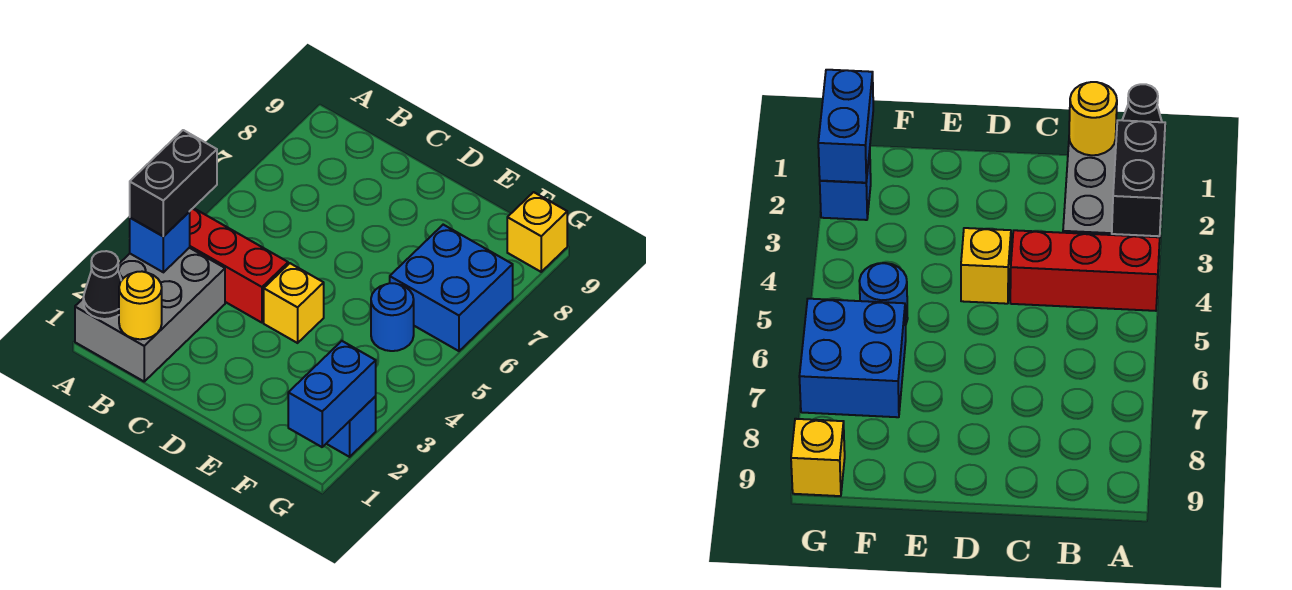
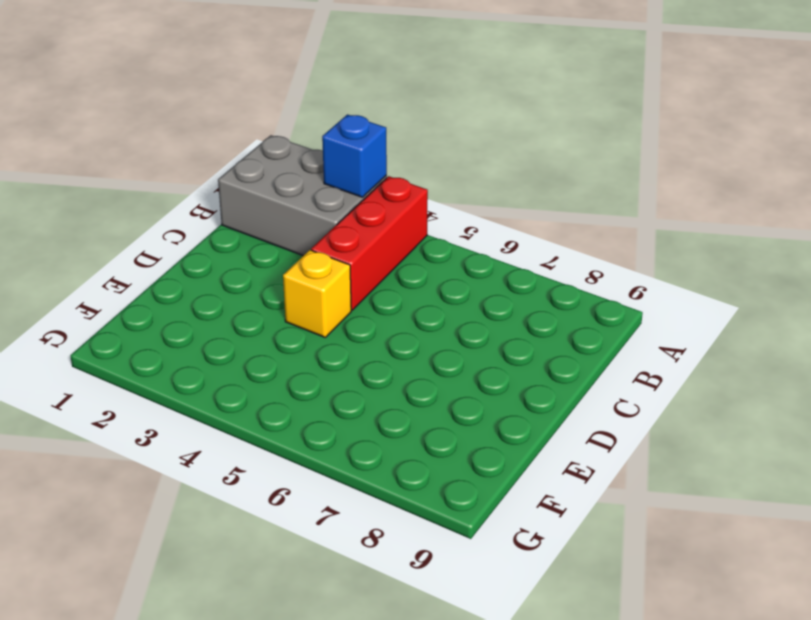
none -> blue 1x1 round brick [371,283,414,351]
none -> blue 2x2 brick [390,225,513,351]
none -> blue 1x1 brick [326,396,376,457]

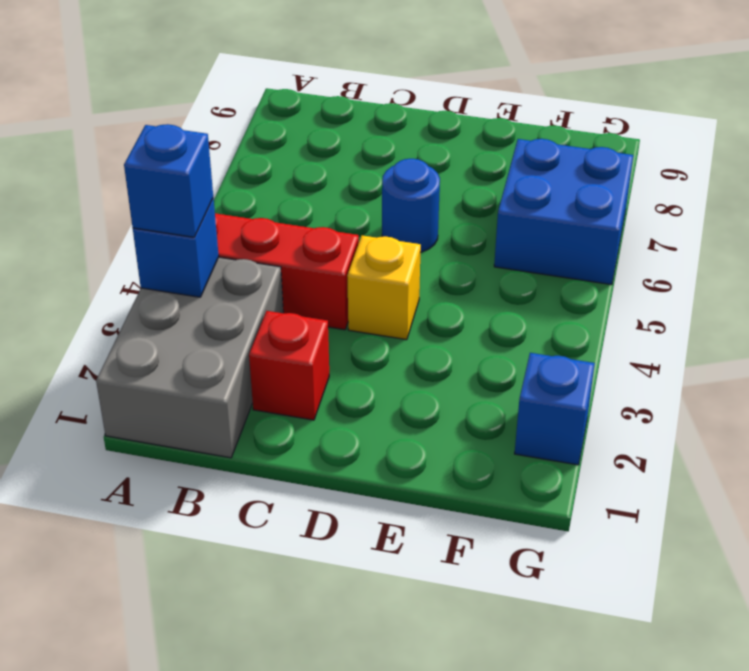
blue 1x1 brick [124,124,213,237] -> black 1x2 brick [130,130,217,236]
red 1x1 brick [249,311,329,420] -> none
blue 1x1 round brick [382,159,440,252] -> blue 1x1 round brick moved to [371,283,414,351]
none -> yellow 1x1 brick [507,192,567,272]
none -> black 1x1 cone [83,251,121,319]
none -> yellow 1x1 round brick [119,272,162,339]

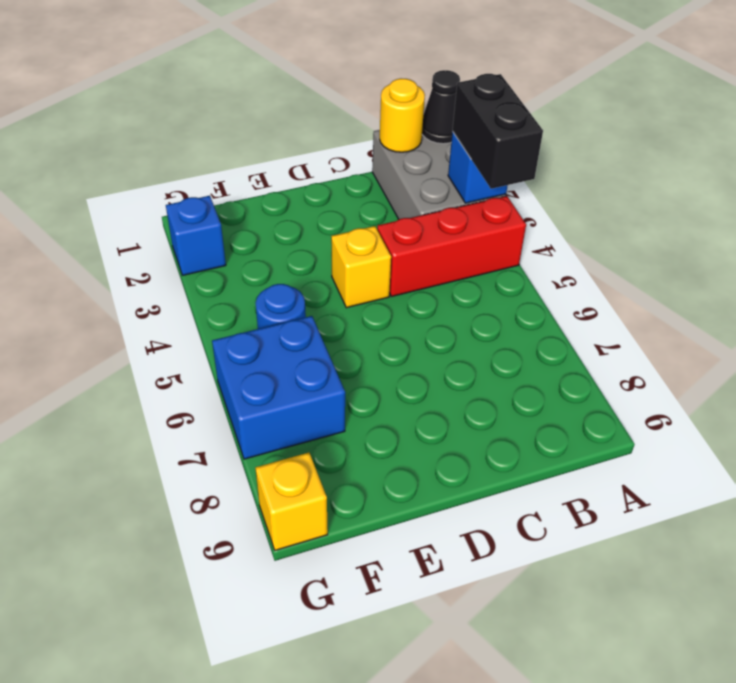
none -> blue 1x2 brick [288,341,376,447]

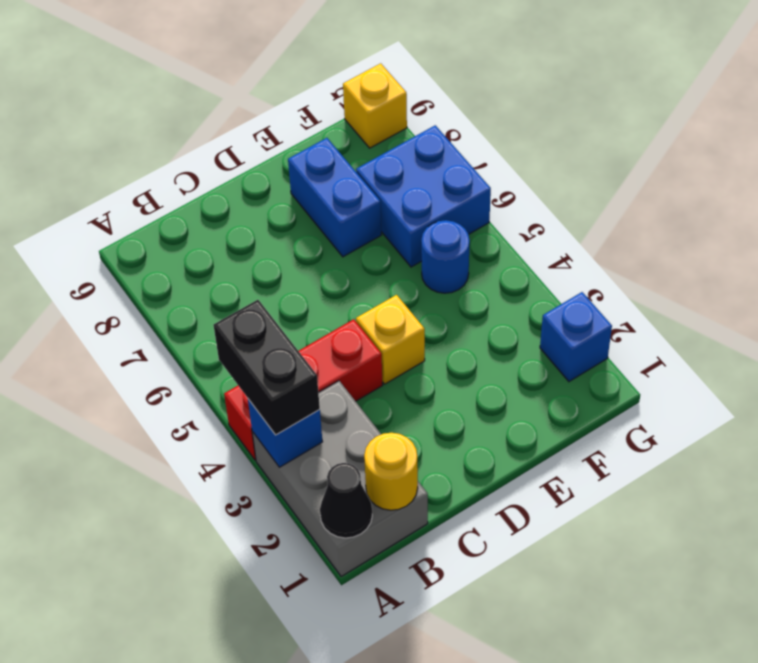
blue 1x2 brick [288,138,381,257] -> blue 1x2 brick moved to [288,341,376,447]

